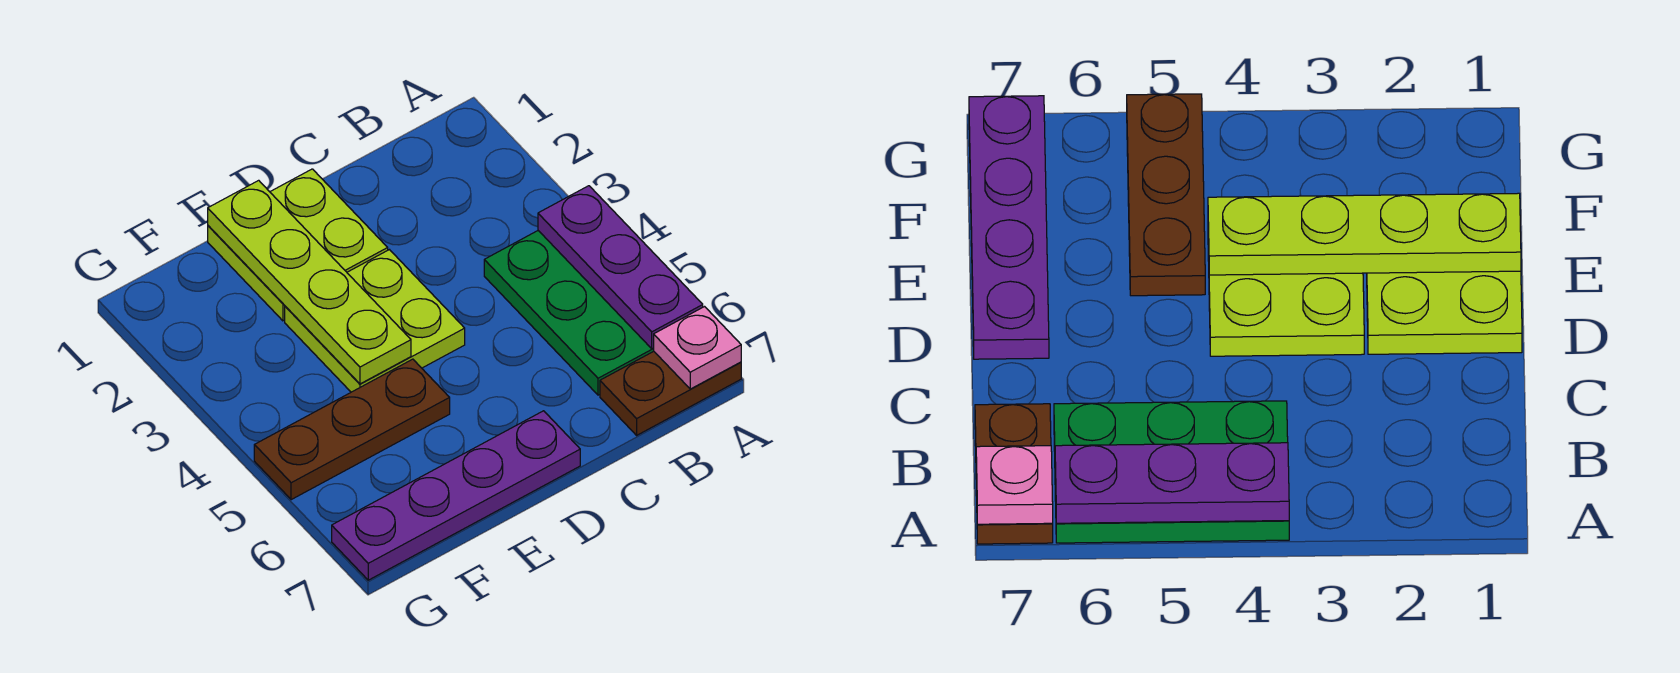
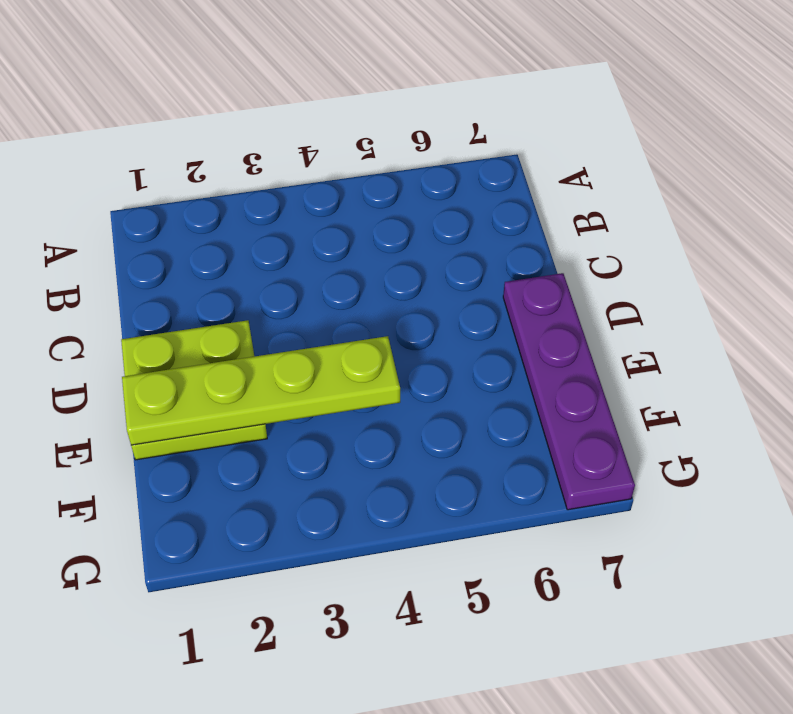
none -> green 2x3 plate [484,231,654,395]
none -> brown 1x2 plate [600,351,741,435]

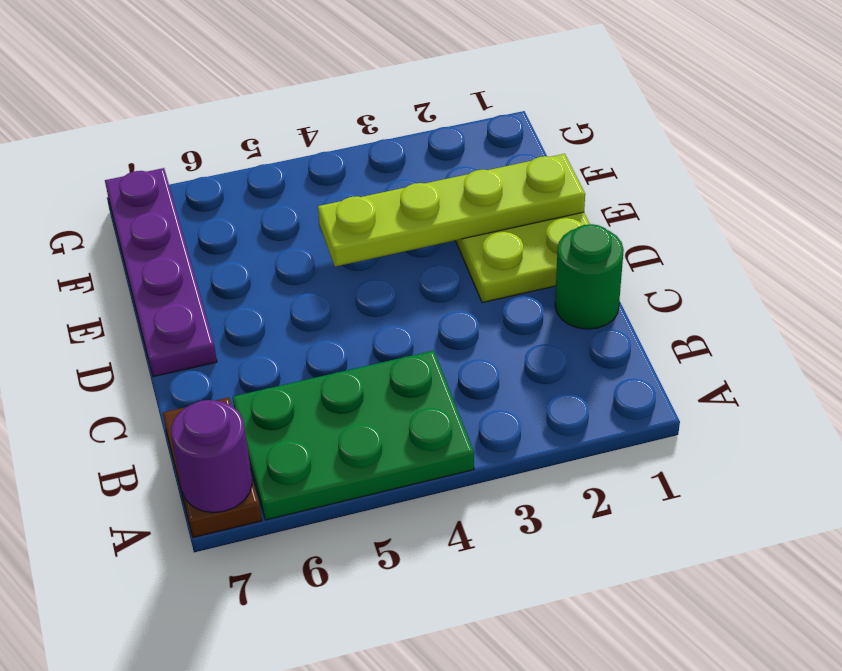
purple 1x1 round brick [171,400,252,513] -> pink 1x1 plate [654,307,741,389]
green 1x1 round brick [555,224,624,329] -> none
none -> lime 2x2 plate [285,250,465,392]
none -> brown 1x3 plate [254,359,450,500]

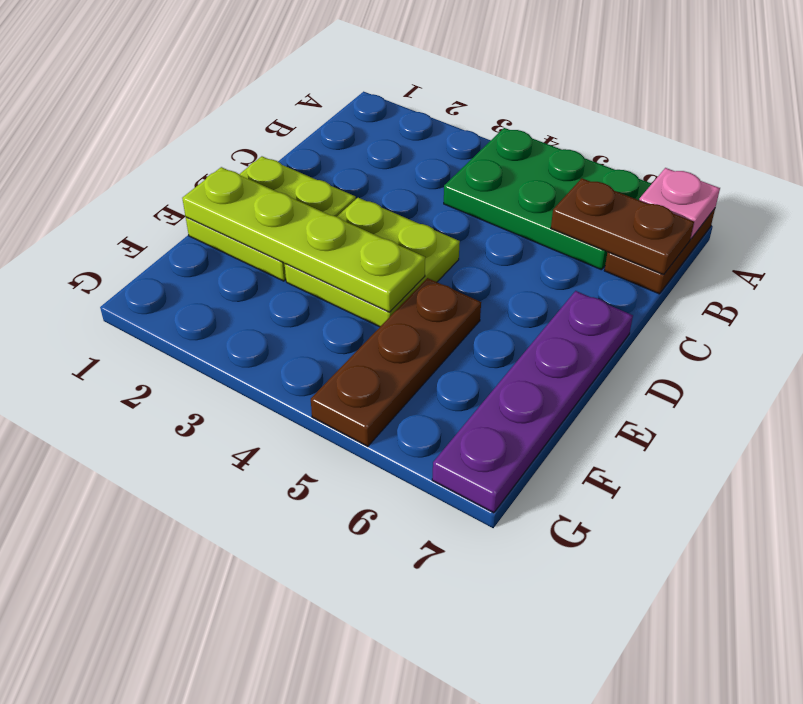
brown 1x2 plate [551,178,694,275] -> none
none -> purple 1x3 plate [538,186,703,349]

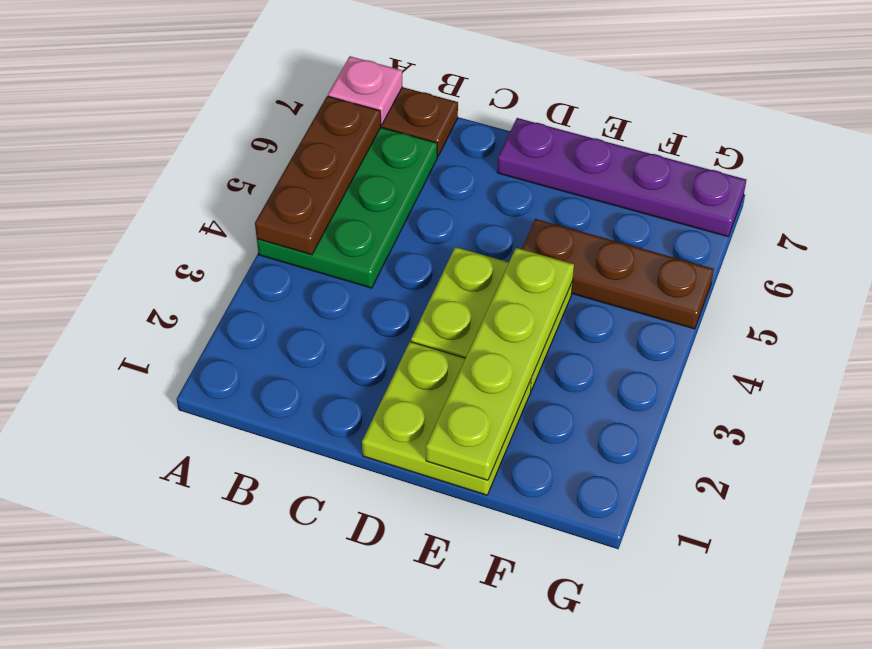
brown 1x3 plate [255,96,381,255] -> purple 1x3 plate [538,186,703,349]

